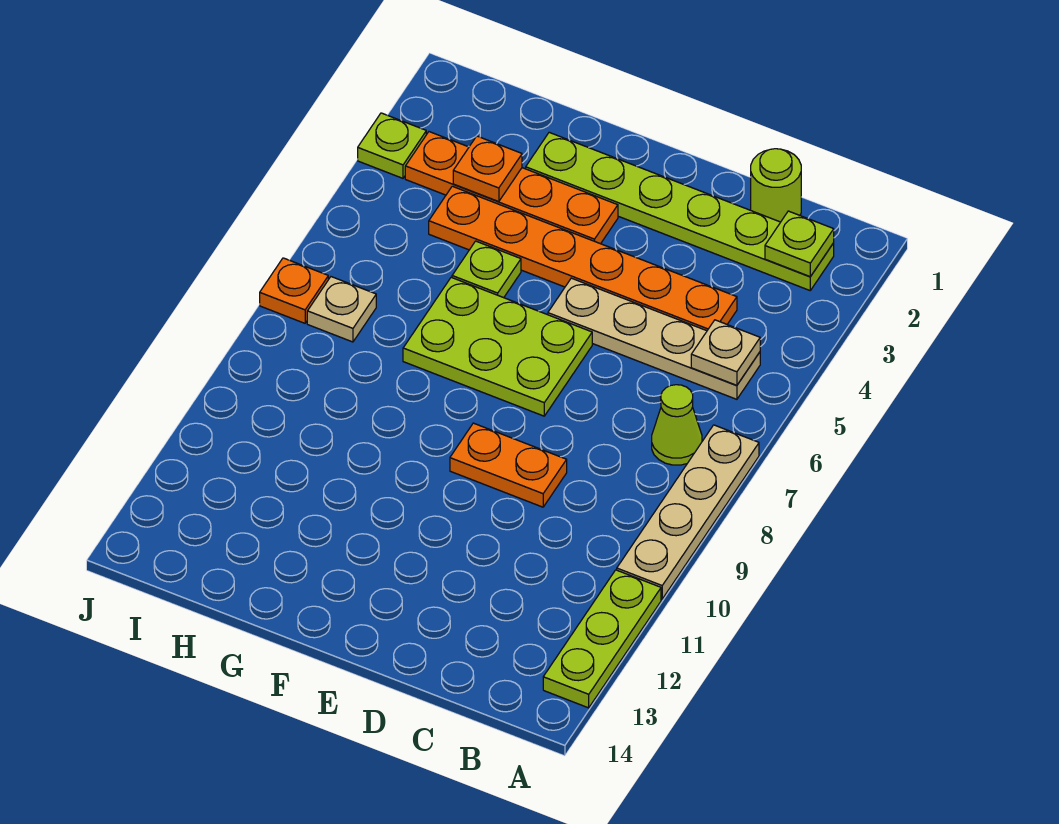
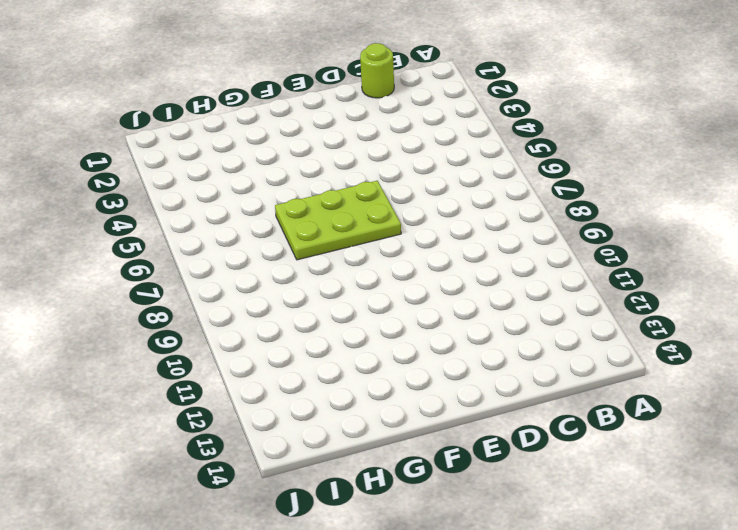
none -> tan 1x4 plate [617,425,759,599]
none -> lime 1x3 plate [543,570,661,708]
none -> lime 1x6 plate [526,132,834,290]

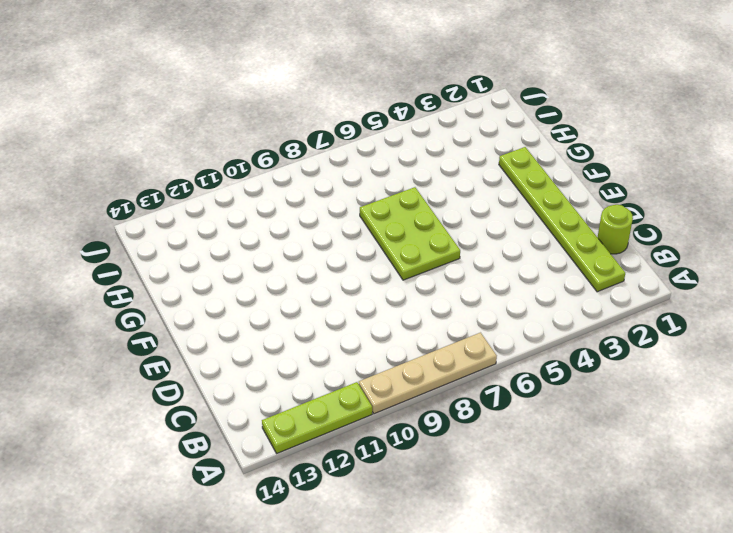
none -> tan 1x4 plate [548,278,760,399]
none -> lime 1x1 cone [652,385,702,465]
none -> orange 1x6 plate [429,186,737,331]

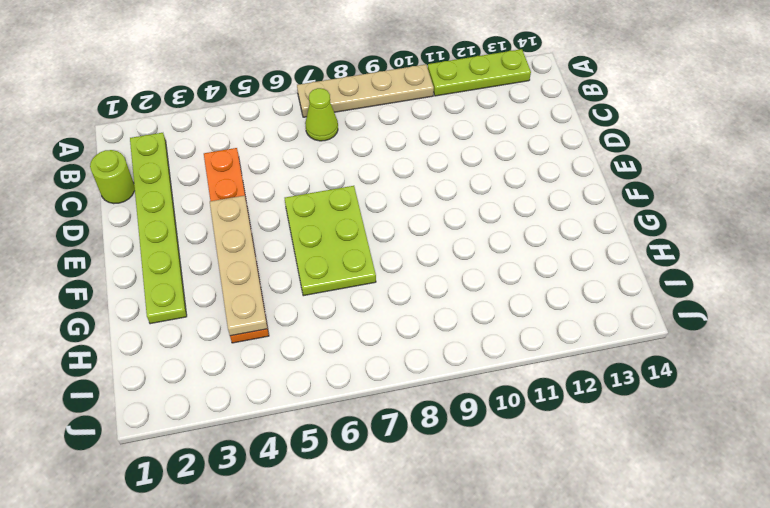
tan 1x4 plate [210,196,267,336] -> tan 1x4 plate moved to [548,278,760,399]
none -> orange 1x2 plate [450,423,567,507]
none -> orange 1x4 plate [405,132,618,244]
none -> lime 1x1 plate [452,241,521,298]

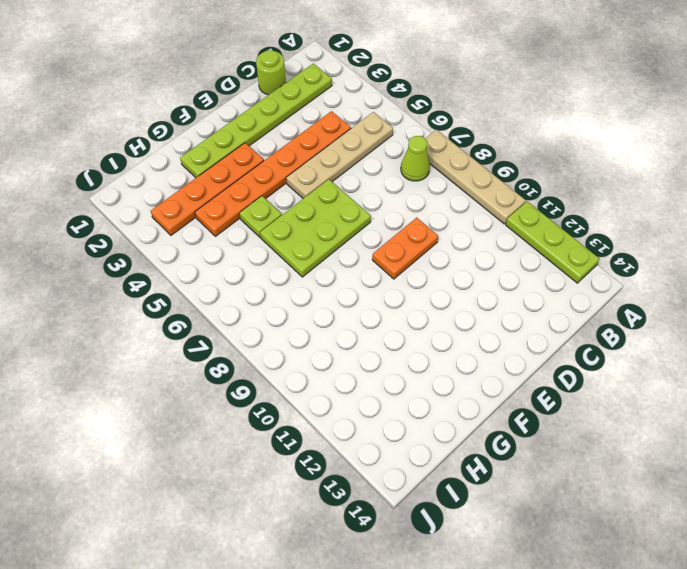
none -> tan 1x1 plate [307,277,376,342]
none -> lime 1x1 plate [358,113,426,178]
none -> orange 1x1 plate [260,258,328,323]

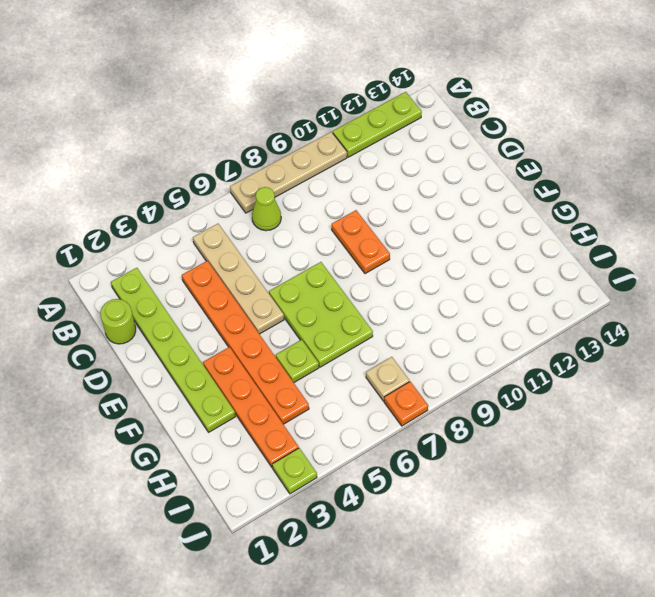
none -> lime 1x1 plate [765,211,834,277]
none -> tan 1x1 plate [691,320,760,385]
none -> orange 1x1 plate [453,136,522,202]

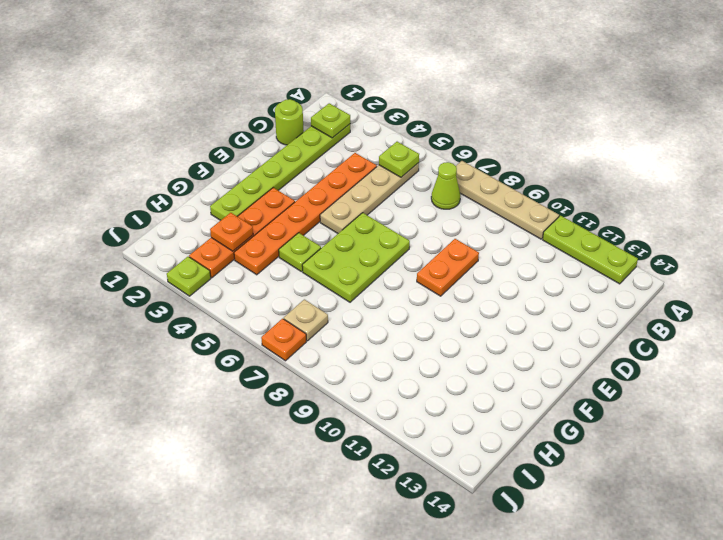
lime 1x1 plate [379,142,419,177] -> tan 1x1 plate [691,320,760,385]

